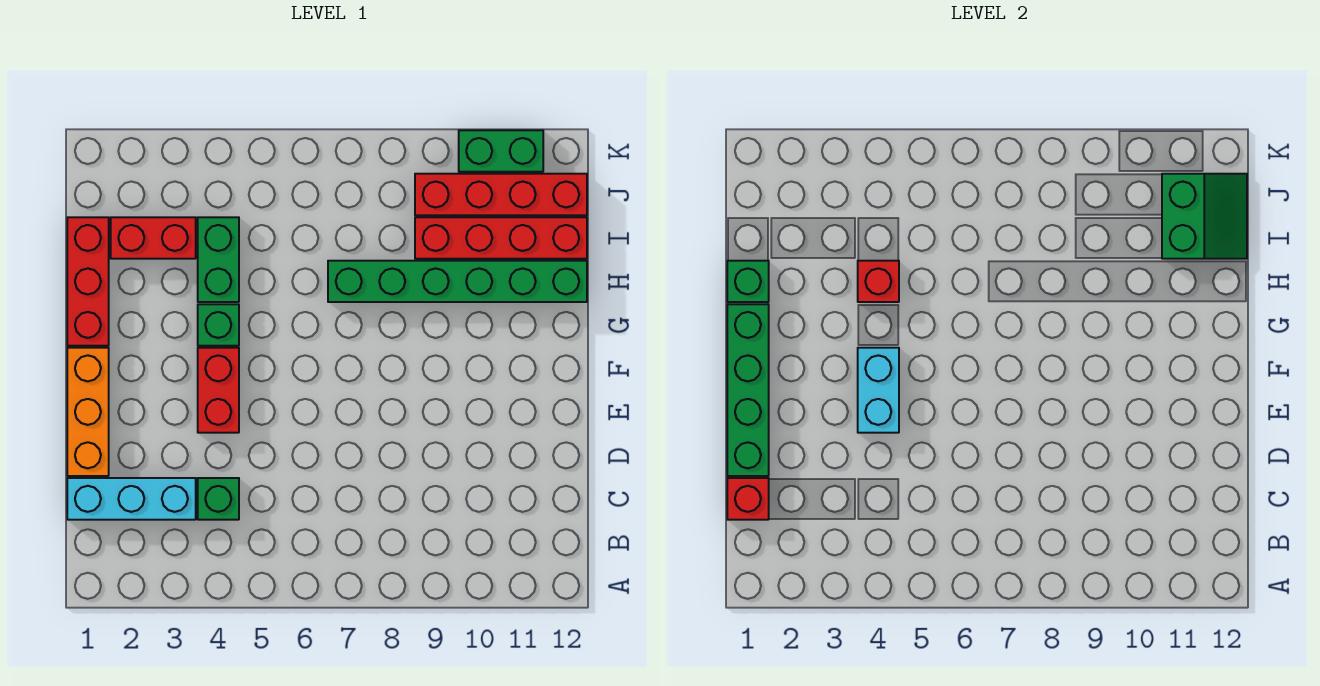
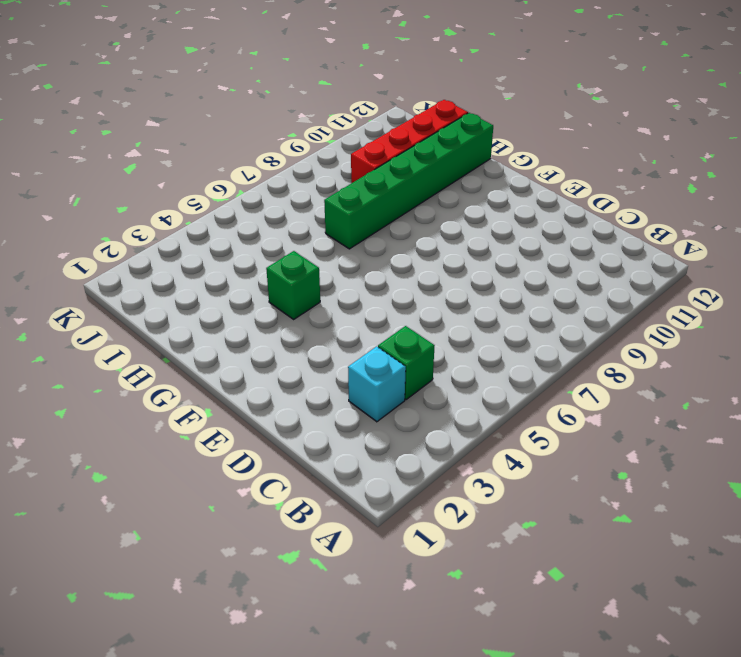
cyan 1x1 brick [348,346,406,422] -> cyan 1x3 brick [67,478,196,520]
none -> orange 1x3 brick [67,348,109,476]
none -> red 1x2 brick [198,348,239,433]
none -> red 1x3 brick [67,217,109,346]

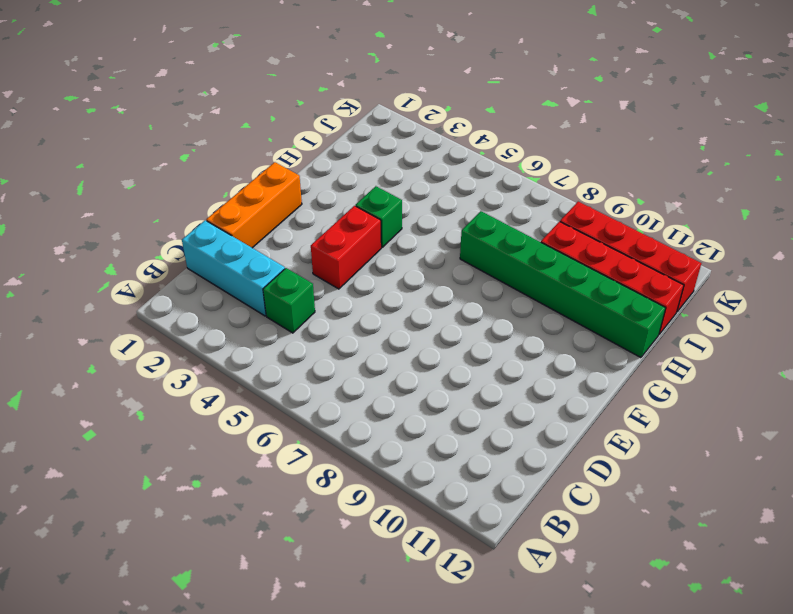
none -> red 1x3 brick [67,217,109,346]
none -> green 1x2 brick [198,217,239,302]
none -> red 1x2 brick [111,217,196,259]

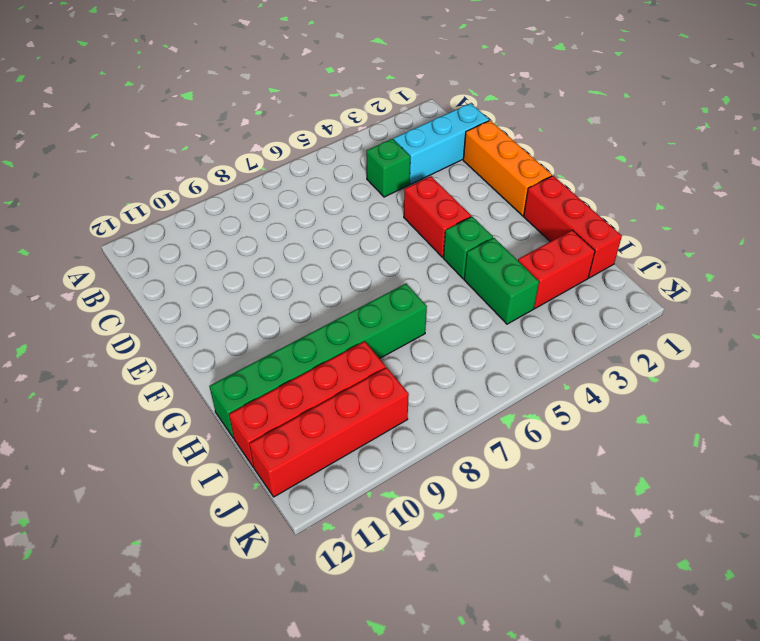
none -> green 1x2 brick [459,130,543,172]
none -> red 1x1 brick [727,478,769,520]
none -> green 1x4 brick [727,304,769,476]

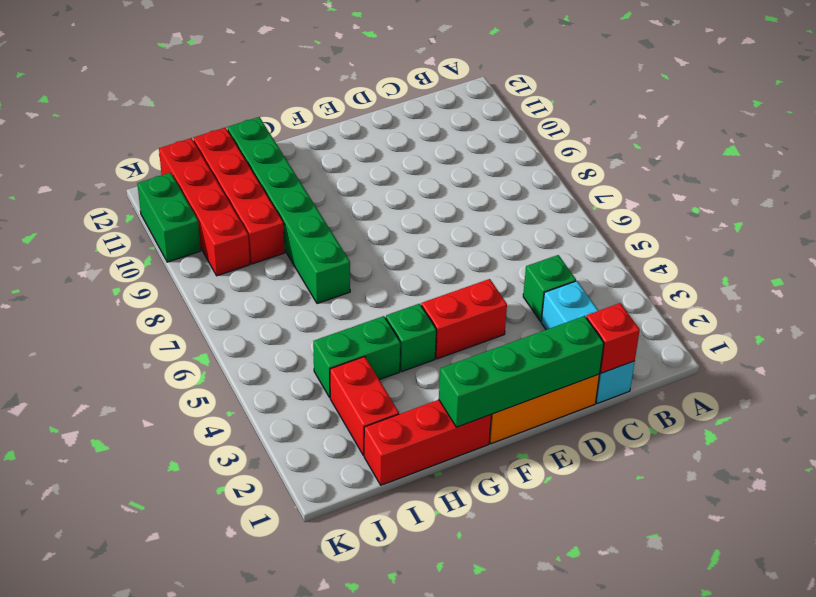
none -> cyan 1x2 brick [858,348,899,433]
none -> green 1x1 brick [727,261,769,302]
none -> red 1x1 brick [858,261,899,302]

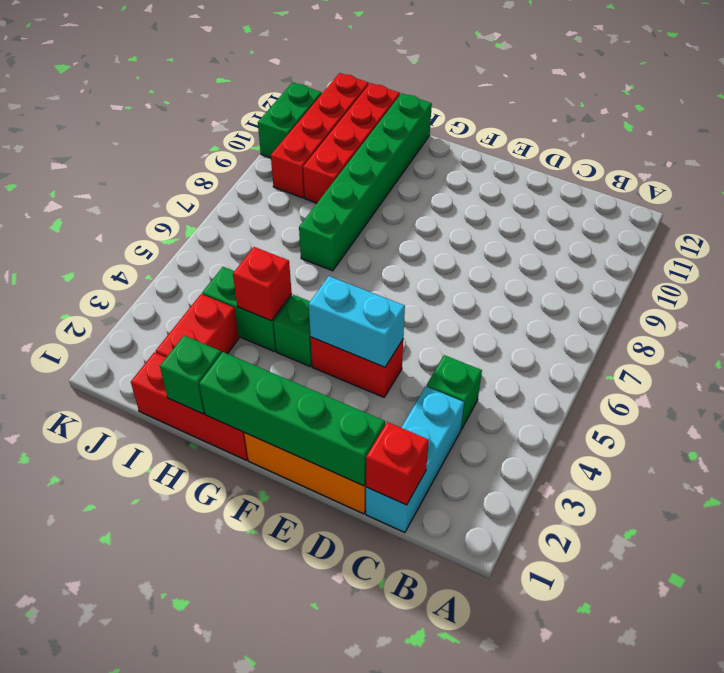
none -> green 2x2 slope [1162,174,1247,259]

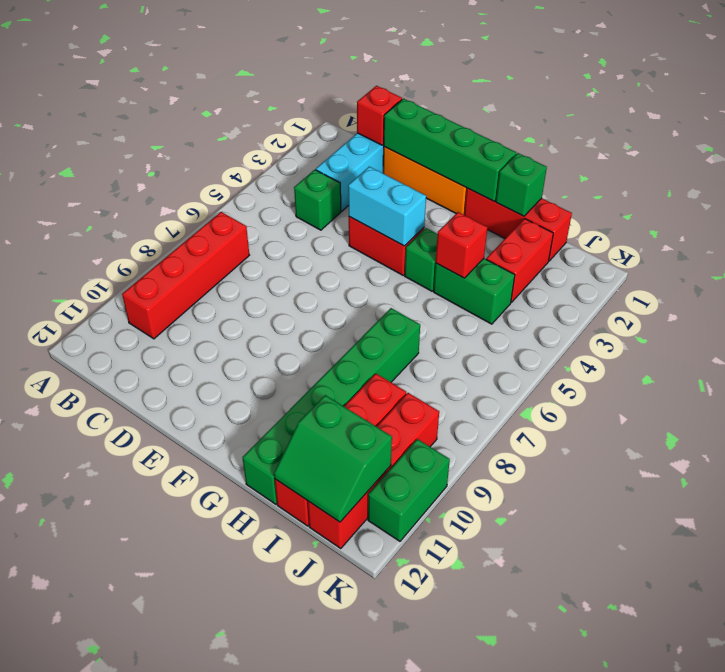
red 1x4 brick [122,212,249,339] -> none

